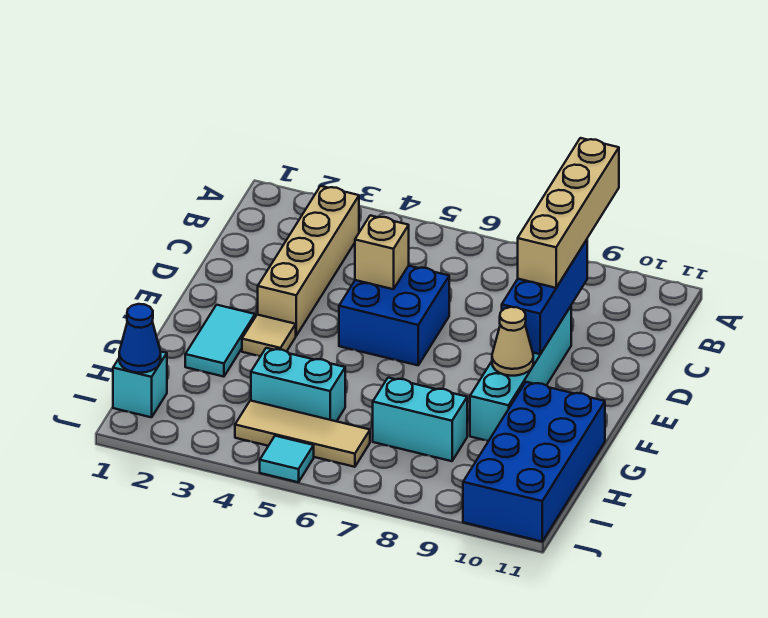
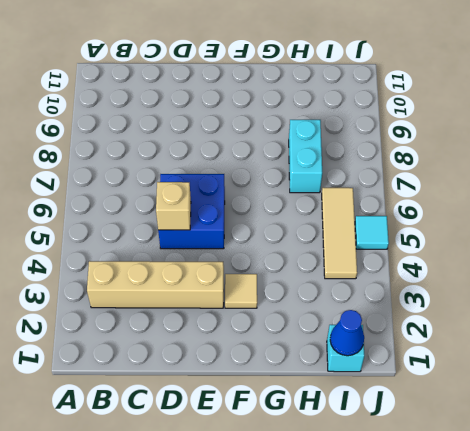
none -> cyan 1x4 brick [470,306,571,441]
none -> cyan 1x2 tile [185,305,255,377]
none -> blue 2x4 brick [463,382,605,541]

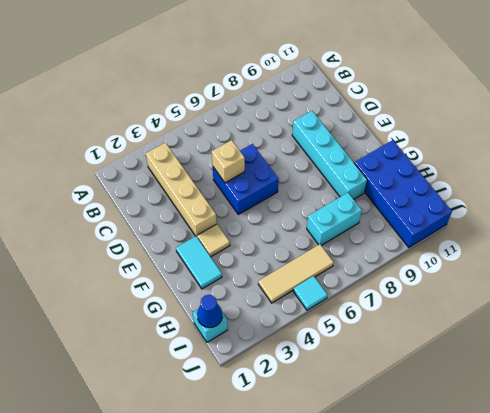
none -> cyan 1x2 brick [251,348,345,421]
none -> blue 1x3 brick [502,240,587,354]
none -> tan 1x1 cone [492,307,533,376]

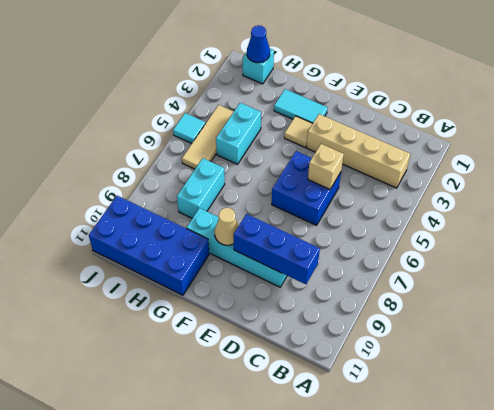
none -> tan 1x4 brick [518,138,619,288]

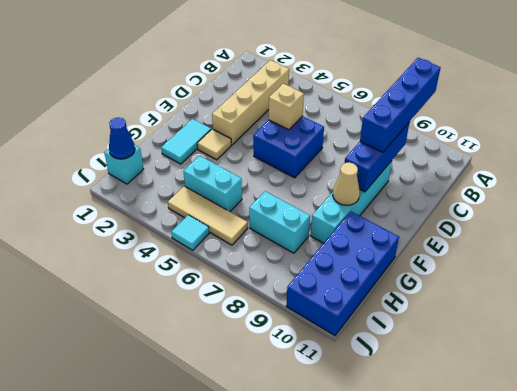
blue 1x4 brick [360,58,441,152] -> tan 1x4 brick [518,138,619,288]

